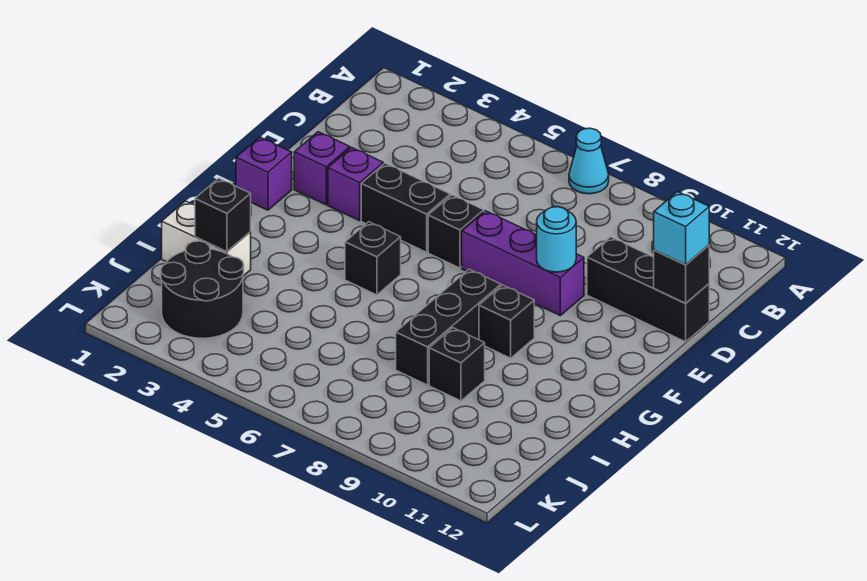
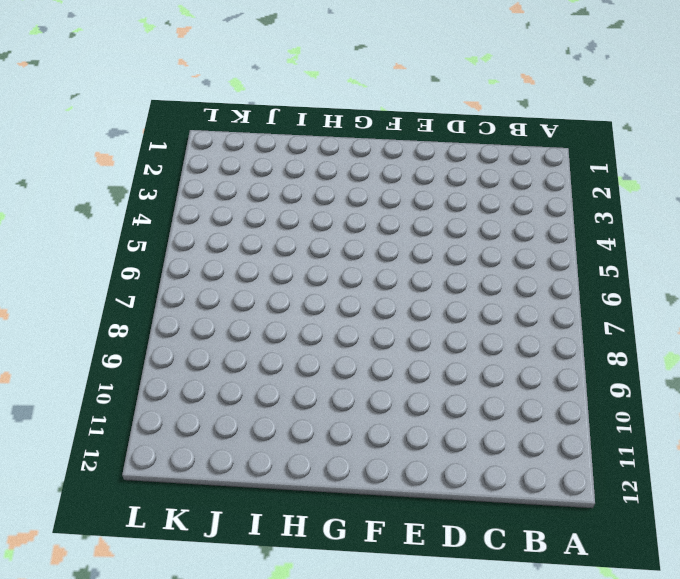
none -> cyan 1x1 cone [569,128,609,194]
none -> black 1x3 brick [587,237,709,342]
none -> purple 1x1 brick [294,132,350,205]

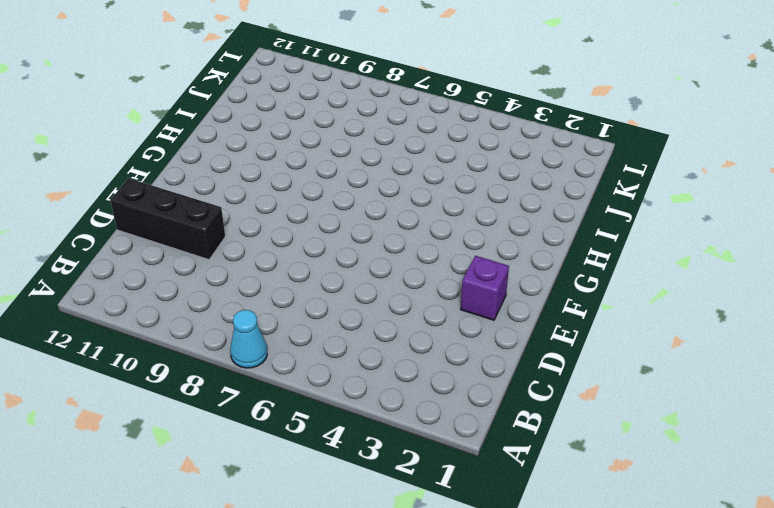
none -> purple 1x1 brick [328,147,383,221]
none -> black 1x2 brick [361,163,450,252]
none -> black 1x1 brick [428,195,484,268]

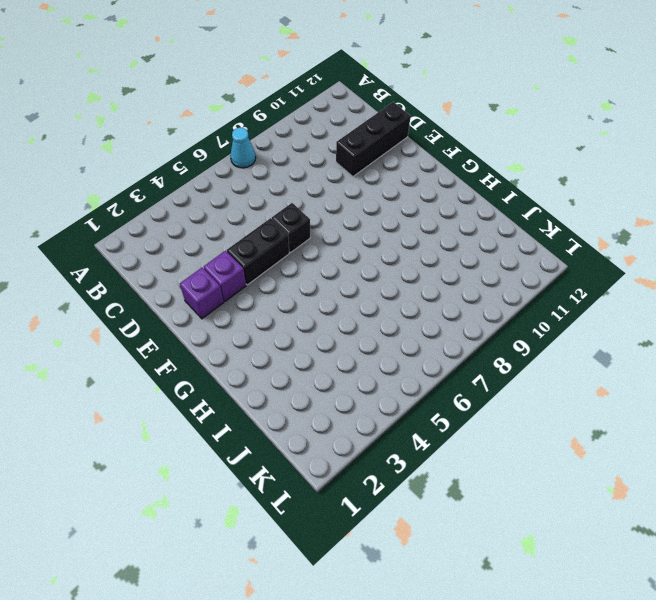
none -> purple 1x3 brick [462,211,584,315]
none -> purple 1x1 brick [236,137,292,210]
none -> black 1x1 brick [345,222,401,295]

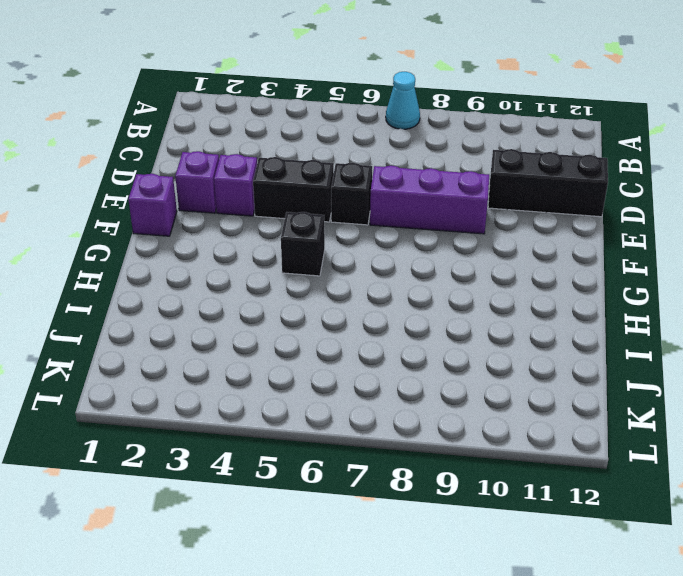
none -> black 1x3 brick [396,269,501,385]
none -> black 1x1 brick [479,285,534,358]
none -> white 1x2 brick [162,201,251,276]

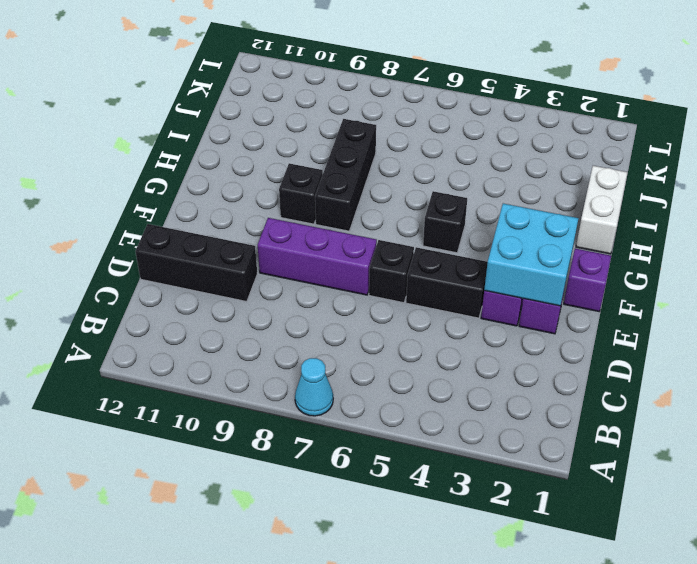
cyan 2x2 brick [484,204,579,306] -> none
white 1x2 brick [576,166,628,254] -> white 1x2 brick turned to [162,201,251,276]
none -> black 1x1 brick [429,328,485,401]
none -> black 2x2 round brick [161,241,244,338]
none -> black 1x1 brick [654,245,709,303]

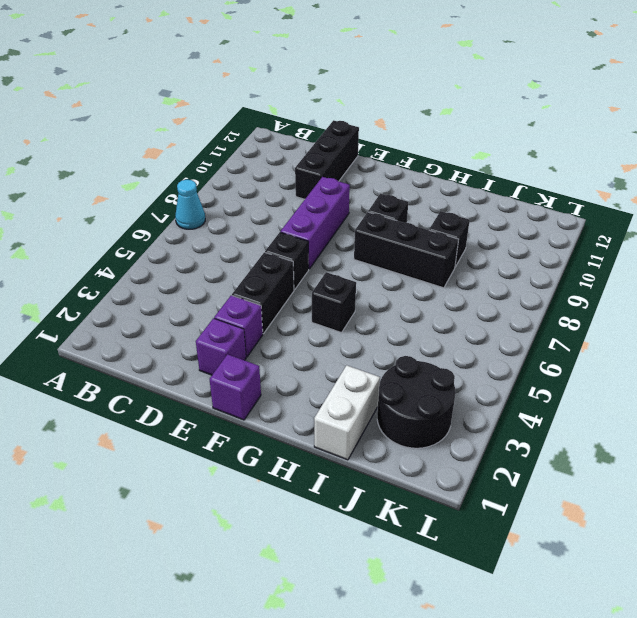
none -> black 1x1 brick [654,245,709,303]
none -> cyan 1x1 round brick [537,207,576,272]
none -> black 1x1 brick [195,178,251,252]

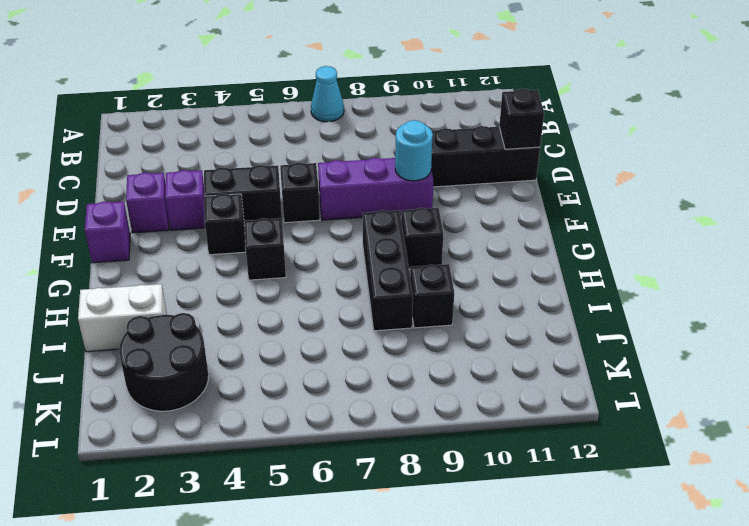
black 1x1 brick [204,194,246,255] -> black 1x1 brick moved to [195,178,251,252]
none -> cyan 1x1 brick [654,192,709,265]

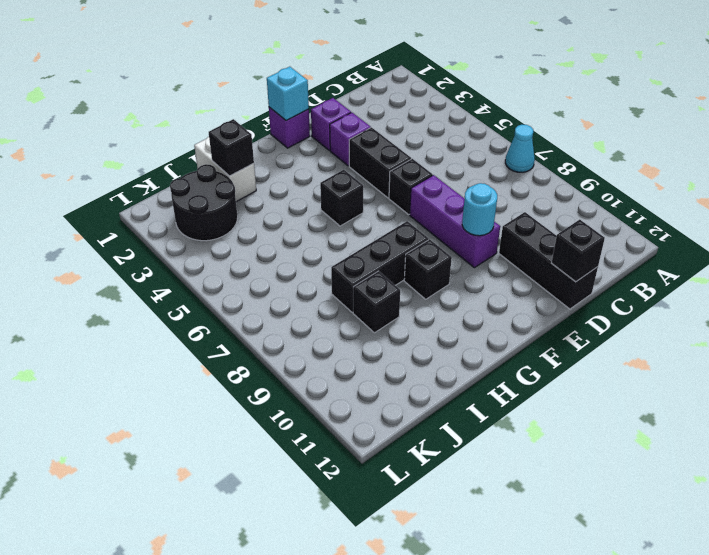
cyan 1x1 brick [267,67,309,121] -> cyan 1x1 brick moved to [654,192,709,265]

